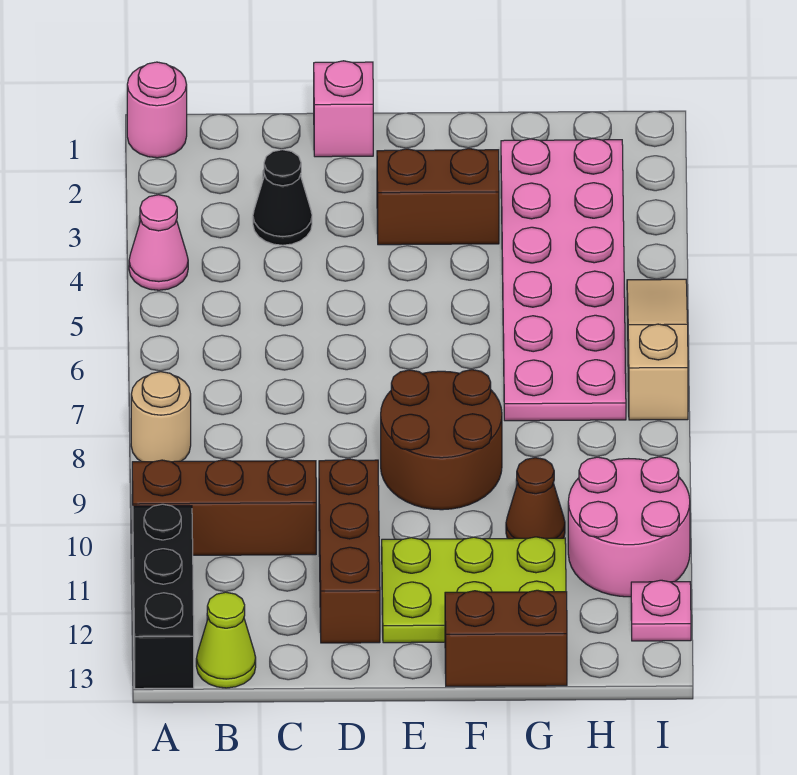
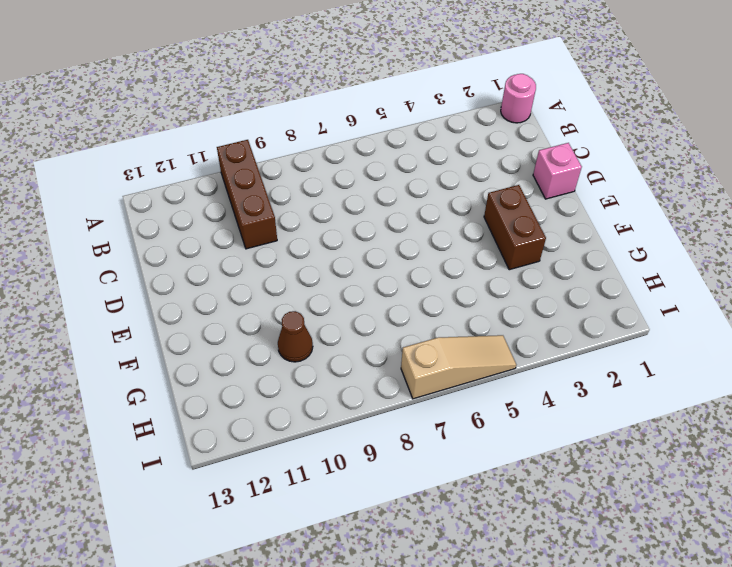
none -> pink 1x1 cone [129,195,188,290]
none -> tan 1x1 round brick [131,372,191,462]
none -> black 1x3 brick [133,504,194,689]

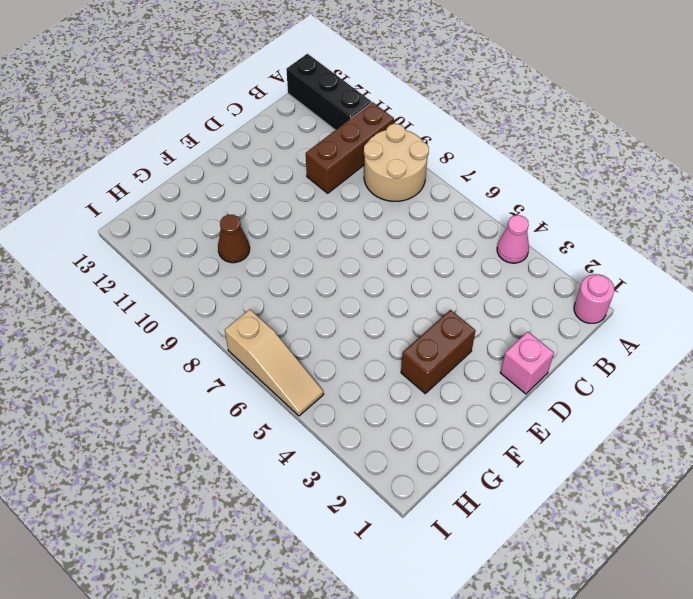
tan 2x2 round brick [364,124,429,201] -> tan 1x1 round brick [131,372,191,462]
none -> lime 1x1 cone [196,592,256,688]
none -> black 1x1 cone [253,150,312,245]
none -> brown 1x3 brick [319,459,380,643]

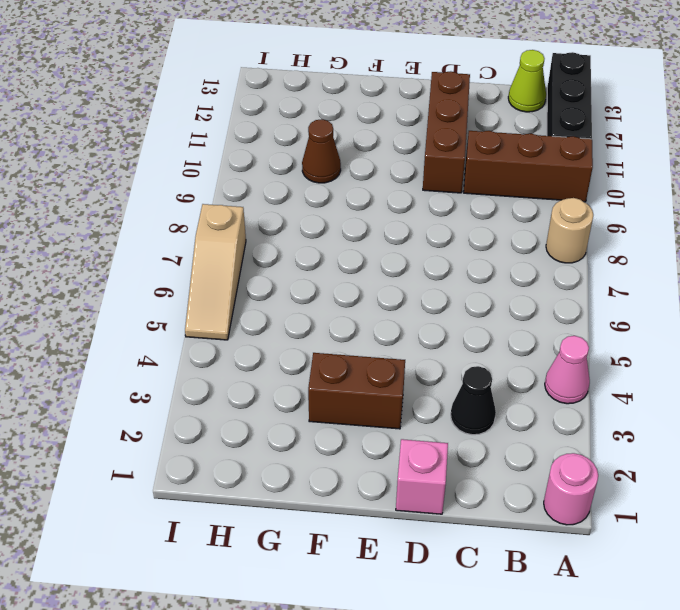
none -> brown 2x2 round brick [381,370,502,510]
none -> lime 2x3 plate [382,537,566,643]
none -> brown 1x2 brick [445,590,567,686]

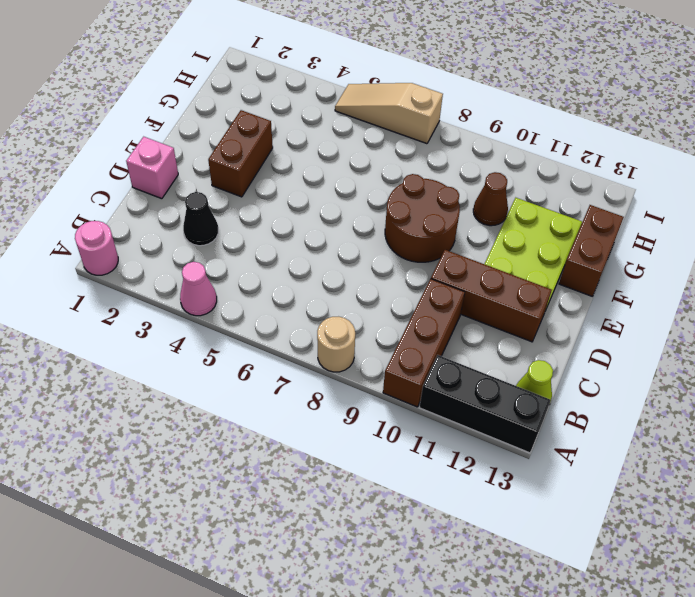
none -> pink 2x6 plate [501,138,626,421]
none -> pink 2x2 round brick [568,457,690,597]
none -> pink 1x1 plate [631,580,691,641]

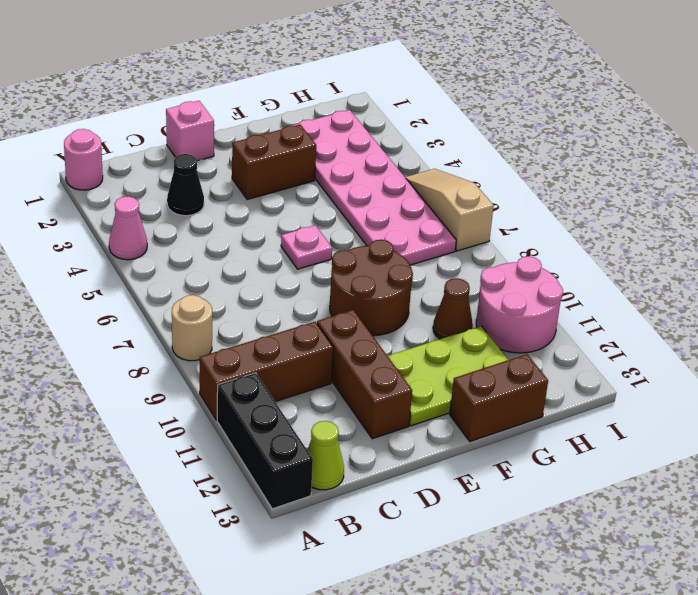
pink 1x1 plate [281,225,332,269] -> pink 1x1 plate moved to [631,580,691,641]

